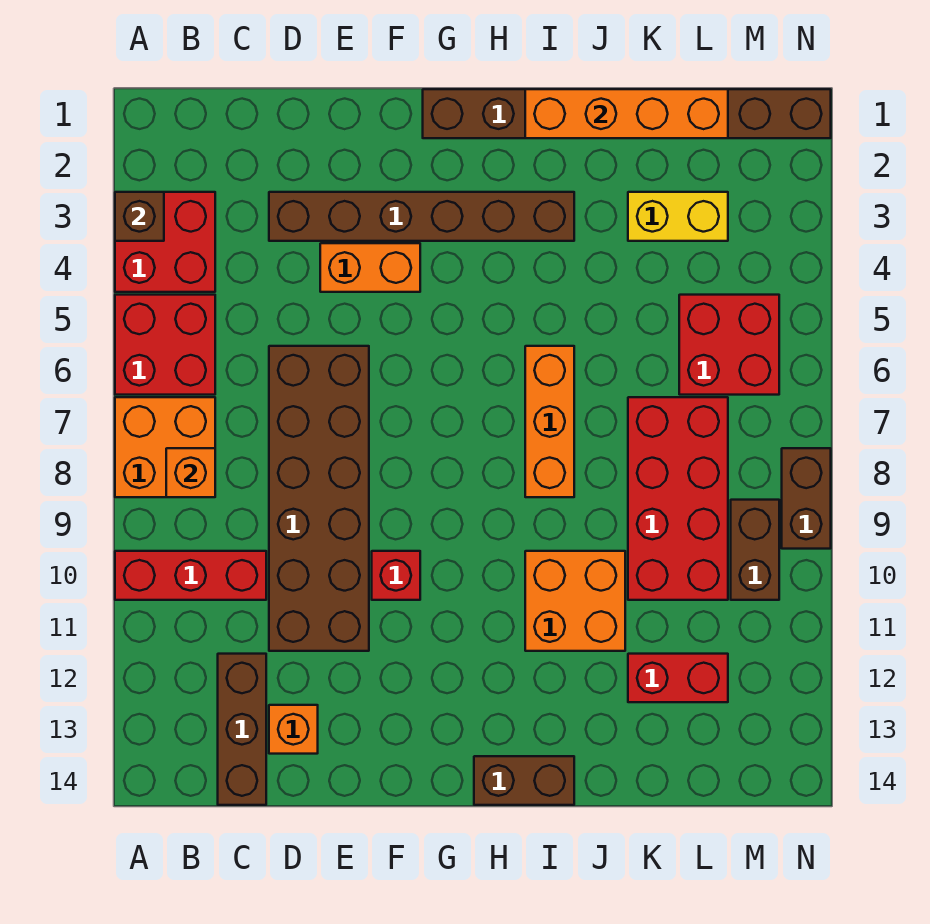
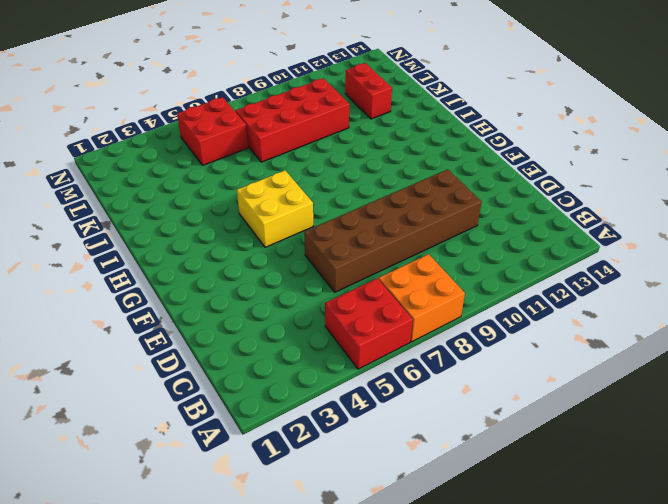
yellow 2x2 brick [237,170,313,247] -> none
none -> red 2x2 brick [115,192,215,292]
none -> red 1x3 brick [115,551,266,600]
none -> brown 1x3 brick [218,654,266,805]

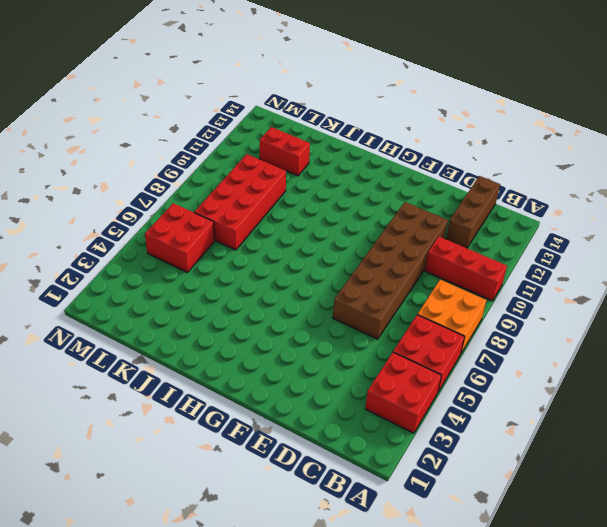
none -> brown 1x6 brick [269,192,574,241]
none -> orange 1x1 brick [269,705,318,754]
none -> orange 1x2 brick [320,243,420,292]

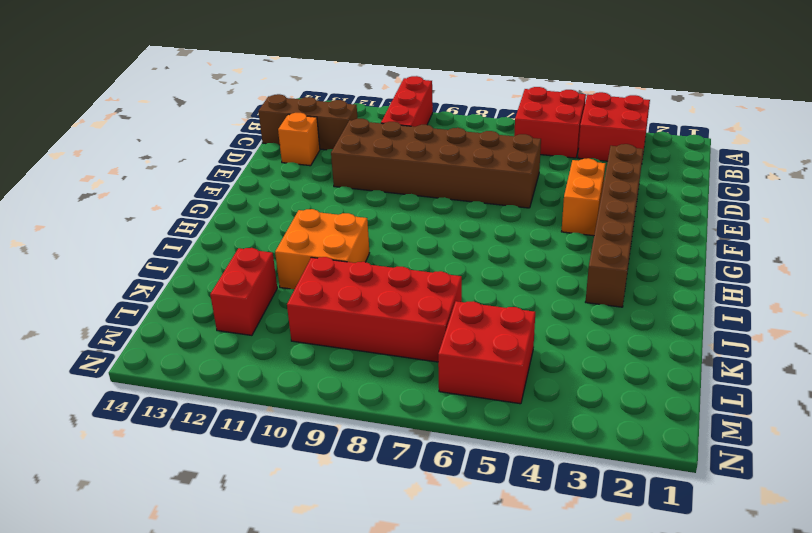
none -> orange 2x2 brick [115,397,215,497]
none -> red 1x1 brick [372,551,420,600]
none -> brown 1x8 brick [423,89,831,138]

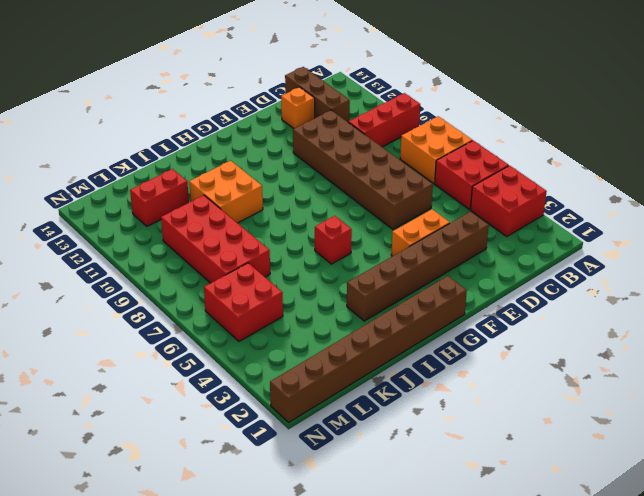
red 1x1 brick [315,216,352,264] -> red 1x1 brick moved to [372,551,420,600]
none -> brown 1x2 brick [474,756,574,805]
none -> orange 1x3 brick [525,346,574,497]
none -> yellow 1x2 brick [628,192,728,241]

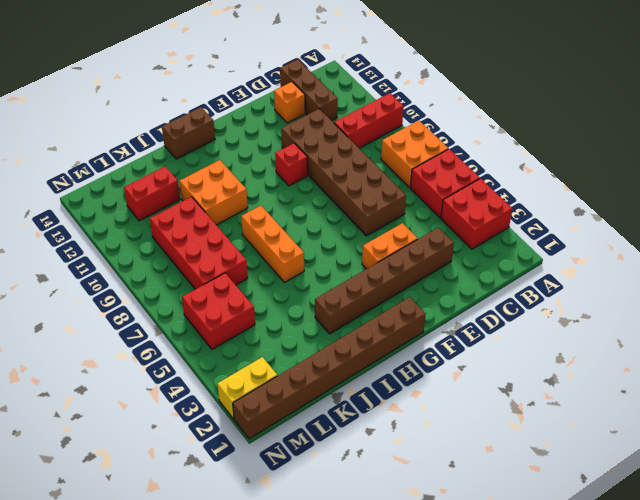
yellow 1x2 brick [217,357,277,419] -> yellow 1x2 brick moved to [628,192,728,241]
none -> brown 1x2 brick [731,500,779,600]
none -> brown 1x2 brick [782,448,831,549]
none -> brown 1x1 brick [115,192,164,241]

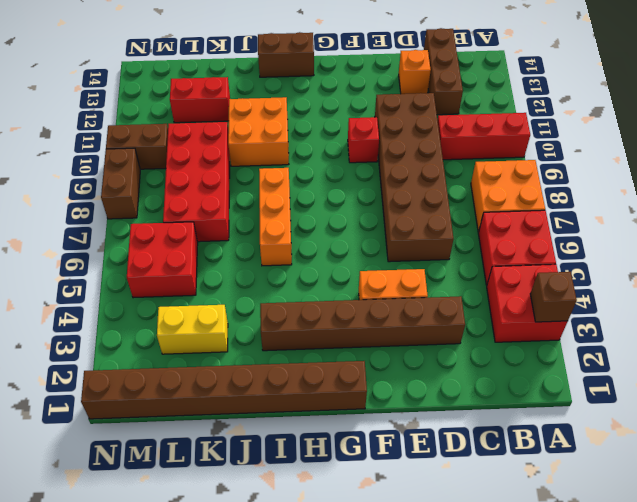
brown 1x2 brick [106,124,168,169] -> brown 1x2 brick turned to [731,500,779,600]
none -> orange 1x1 brick [166,448,215,497]
none -> orange 1x4 brick [525,89,728,138]

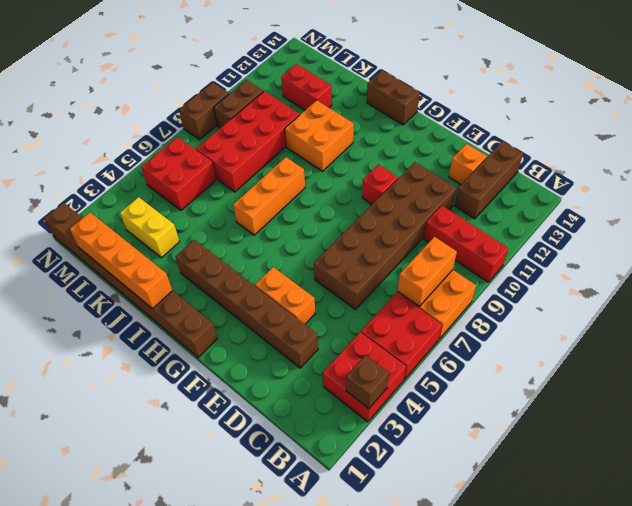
orange 1x2 brick [398,237,457,307] -> orange 1x1 brick [166,448,215,497]

